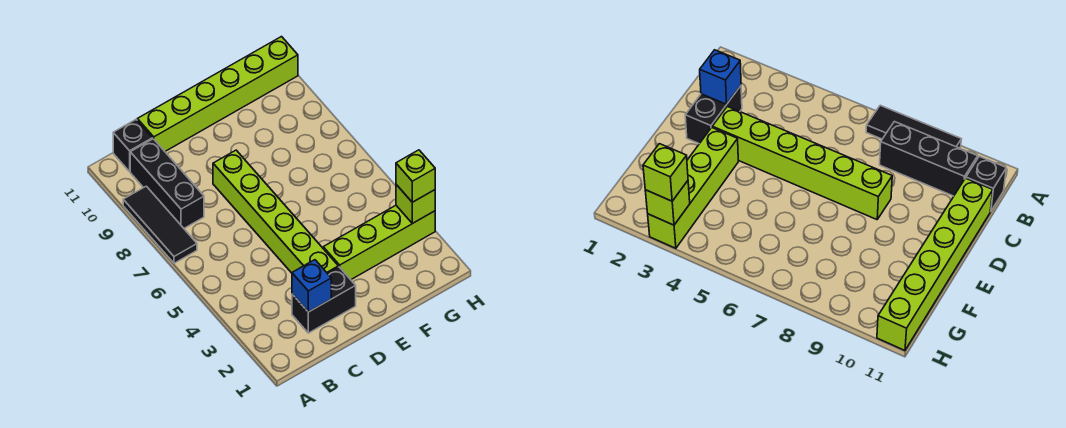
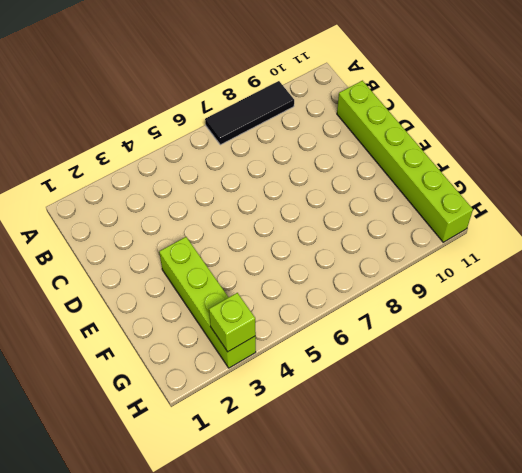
none -> black 1x3 brick [130,139,204,228]
none -> black 1x1 brick [113,120,153,171]

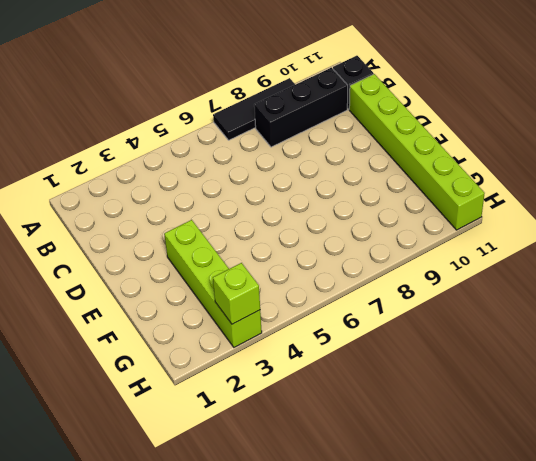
none -> black 1x2 brick [292,267,356,333]
none -> lime 1x6 brick [213,150,338,274]

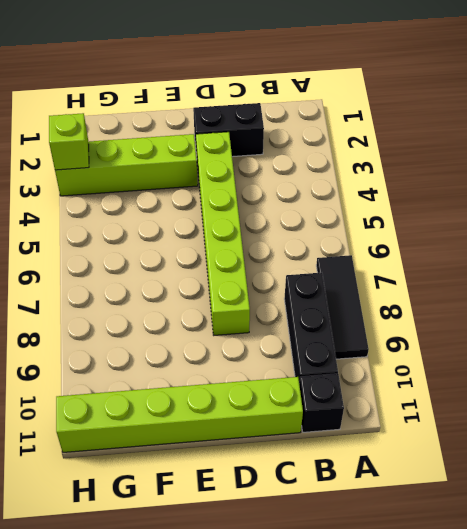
none -> blue 1x1 brick [292,260,331,312]
none -> lime 1x1 brick [396,150,435,202]

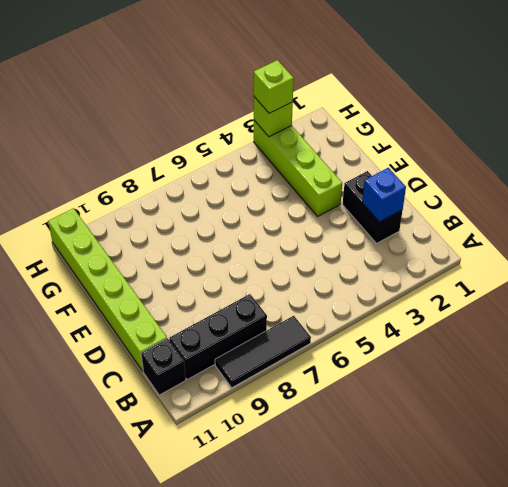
none -> lime 1x6 brick [213,150,338,274]

